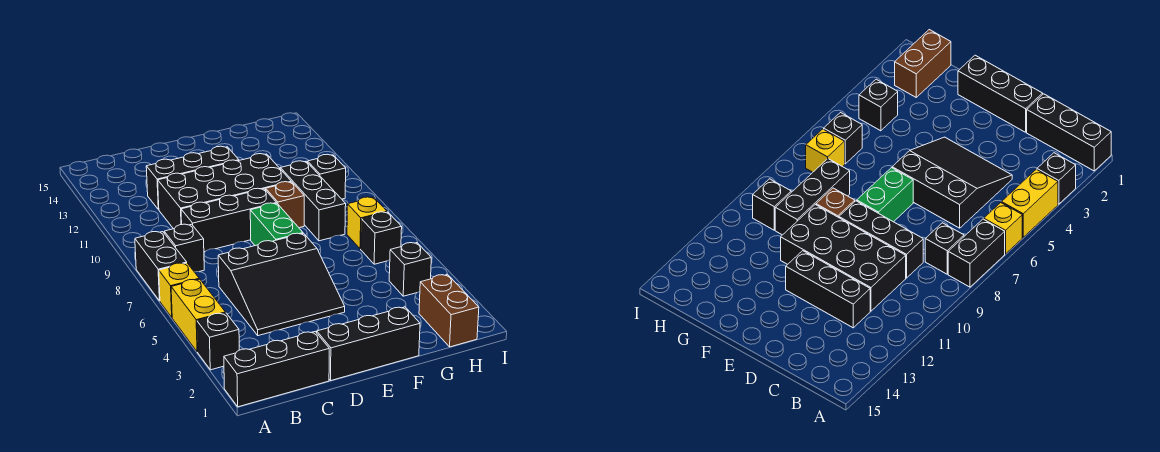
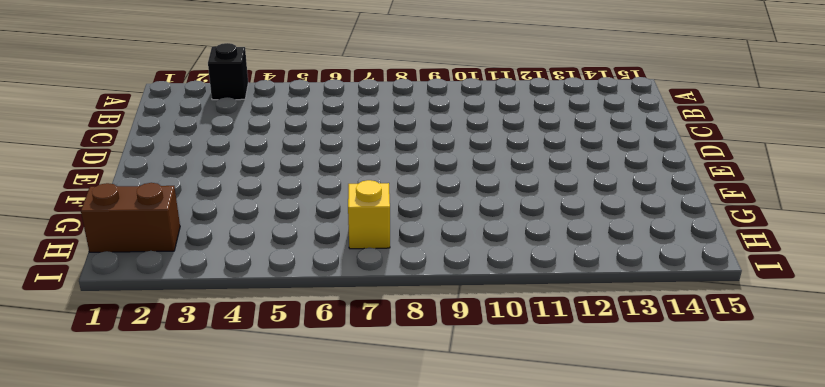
none -> black 1x3 brick [224,332,329,407]
none -> yellow 1x2 brick [171,279,226,352]
none -> yellow 1x1 brick [159,263,199,317]

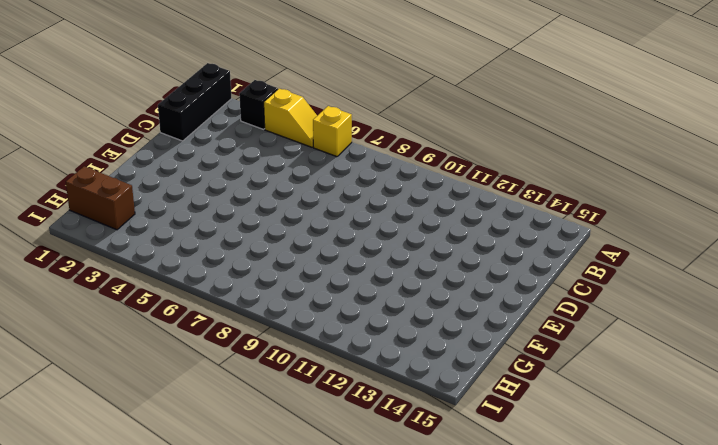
yellow 1x2 slope [264,89,317,147] -> yellow 1x2 brick [171,279,226,352]
none -> black 1x2 brick [135,232,187,301]
none -> black 1x1 brick [164,224,204,272]
none -> black 3x3 slope [218,233,345,336]

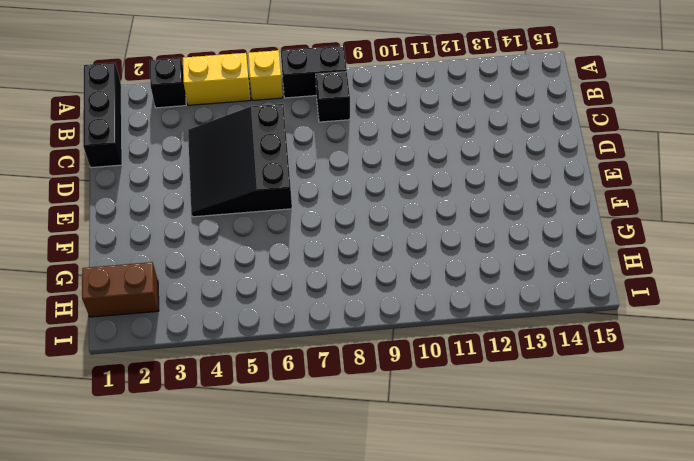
none -> black 1x3 brick [181,188,276,252]
none -> black 2x4 brick [158,154,291,229]
none -> black 1x3 brick [146,146,239,210]

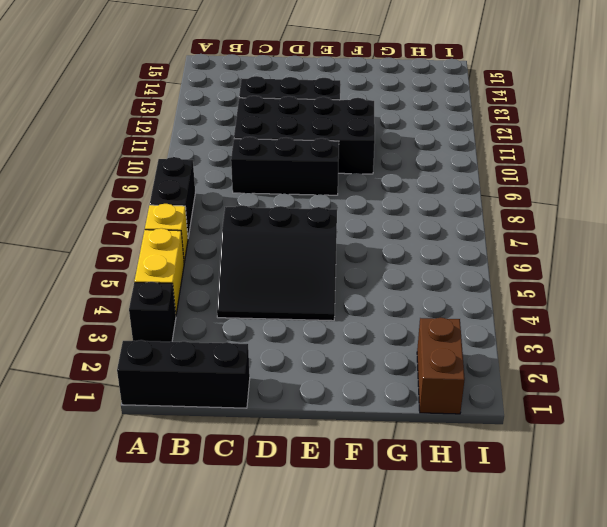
none -> black 1x1 brick [164,224,204,272]
none -> black 1x3 brick [317,307,420,380]
none -> green 1x2 brick [250,203,303,246]

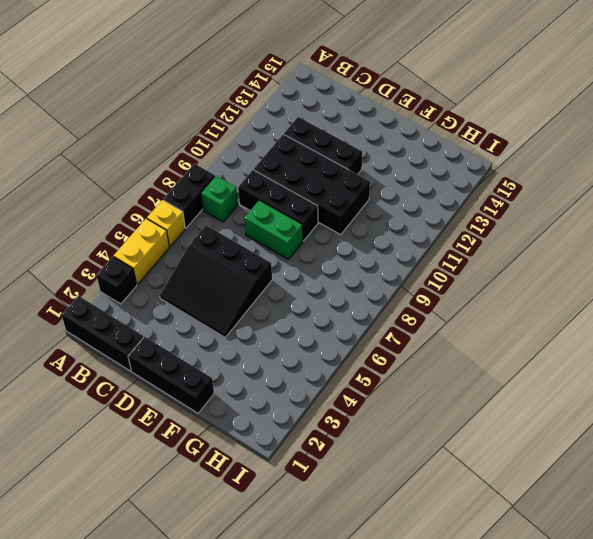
green 1x1 brick [201,176,238,222] -> black 1x1 brick [164,224,204,272]
green 1x2 brick [244,200,303,259] -> green 1x2 brick turned to [250,203,303,246]
none -> brown 1x1 brick [266,182,304,228]
none -> black 1x3 brick [280,161,346,241]
none -> brown 1x2 brick [419,274,479,347]

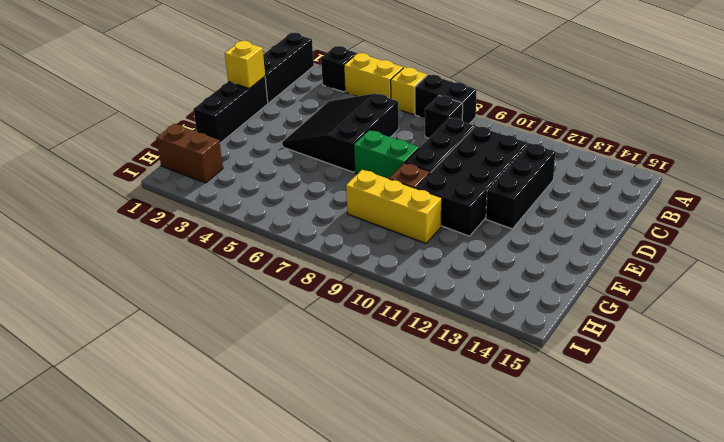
yellow 1x1 brick [225,41,265,89] -> yellow 1x1 brick moved to [347,197,387,249]
yellow 1x3 brick [346,170,442,243] -> black 1x3 brick [280,161,346,241]
none -> black 1x1 brick [389,243,431,296]
none -> black 1x1 brick [361,212,402,264]
none -> black 1x1 brick [308,154,346,199]

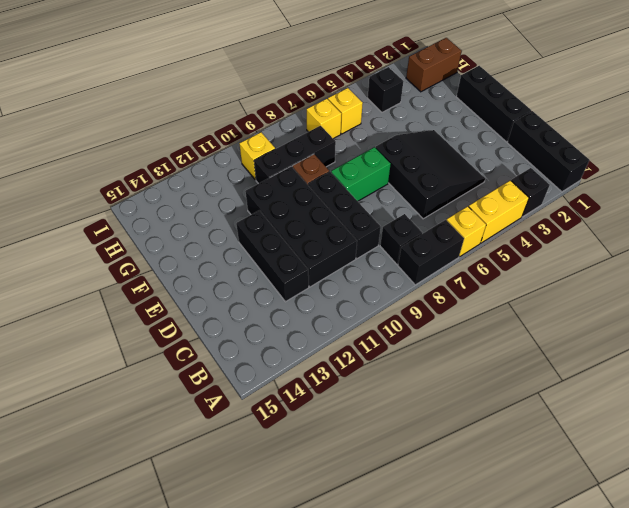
yellow 1x1 brick [328,88,363,134] -> black 1x1 brick [361,212,402,264]
yellow 1x1 brick [239,132,275,180] -> black 1x1 brick [308,154,346,199]

